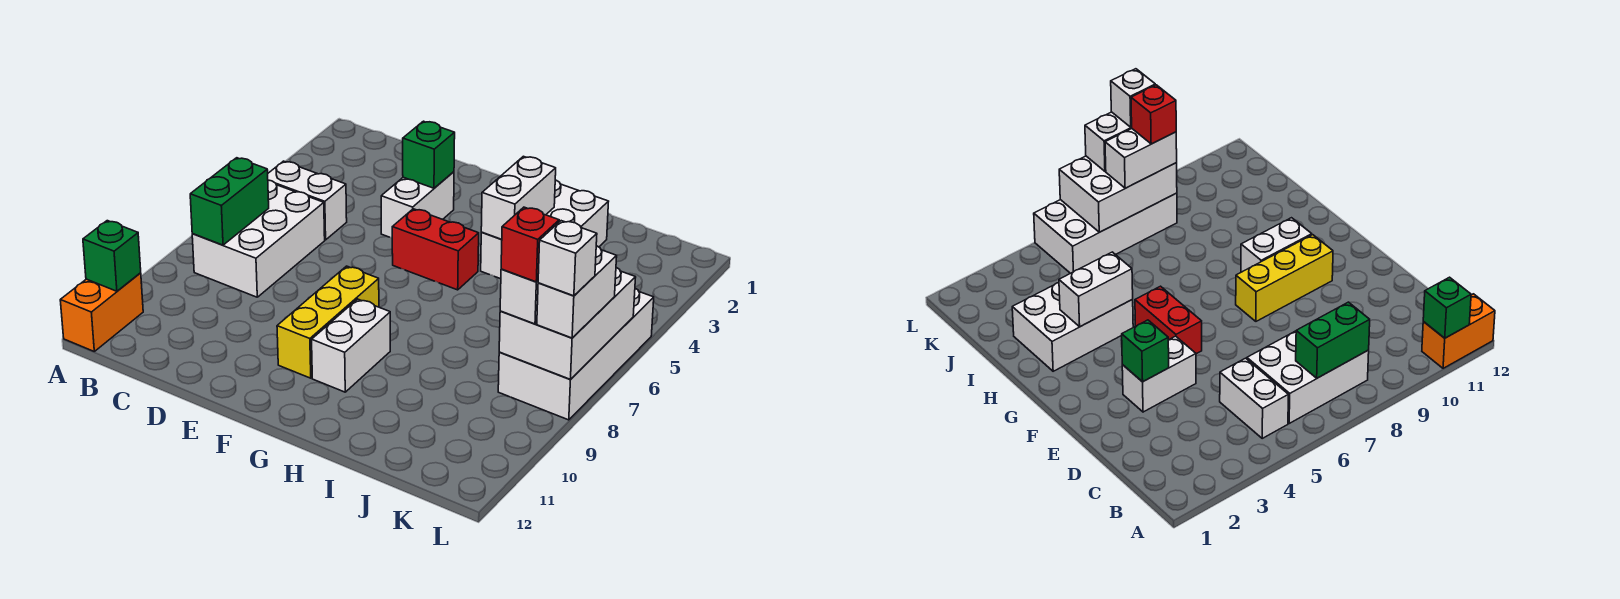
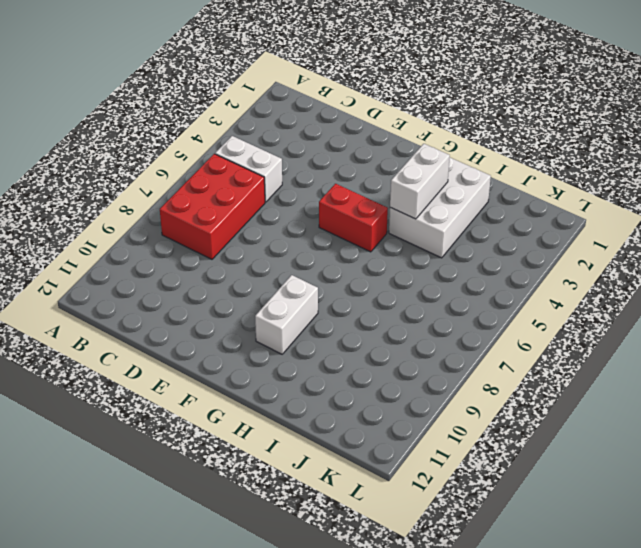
red 2x3 brick [160,154,265,259] -> white 2x3 brick [192,180,325,297]
none -> orange 1x2 brick [60,273,143,351]
none -> white 1x2 brick [381,172,454,238]
none -> yellow 1x3 brick [277,266,379,378]

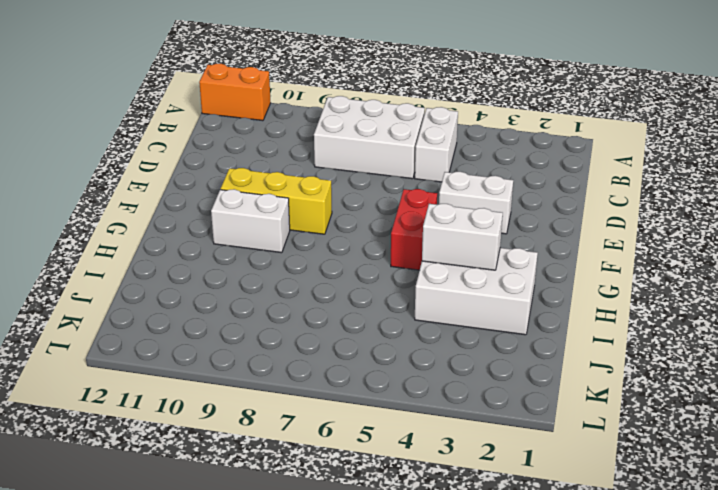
none -> white 2x4 brick [498,288,654,420]
none -> green 1x1 brick [83,221,141,291]
none -> green 1x2 brick [190,158,269,245]

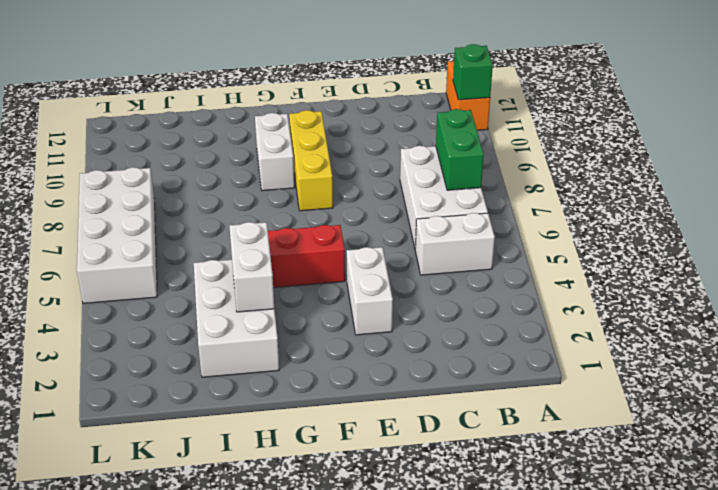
none -> green 1x1 brick [403,121,455,188]
none -> white 2x3 brick [499,268,636,380]
none -> white 1x2 brick [500,269,538,324]

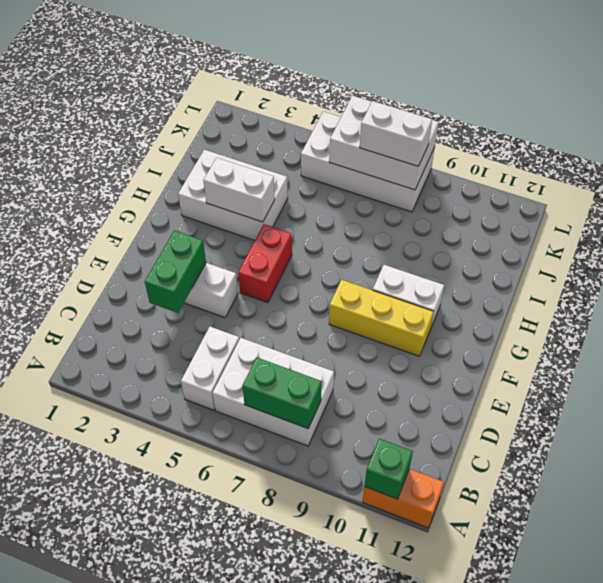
green 1x2 brick [145,231,206,313] -> green 1x1 brick [403,121,455,188]
none -> white 1x2 brick [537,246,617,338]
none -> red 1x1 brick [501,207,559,282]
none -> white 1x1 brick [538,221,597,296]

